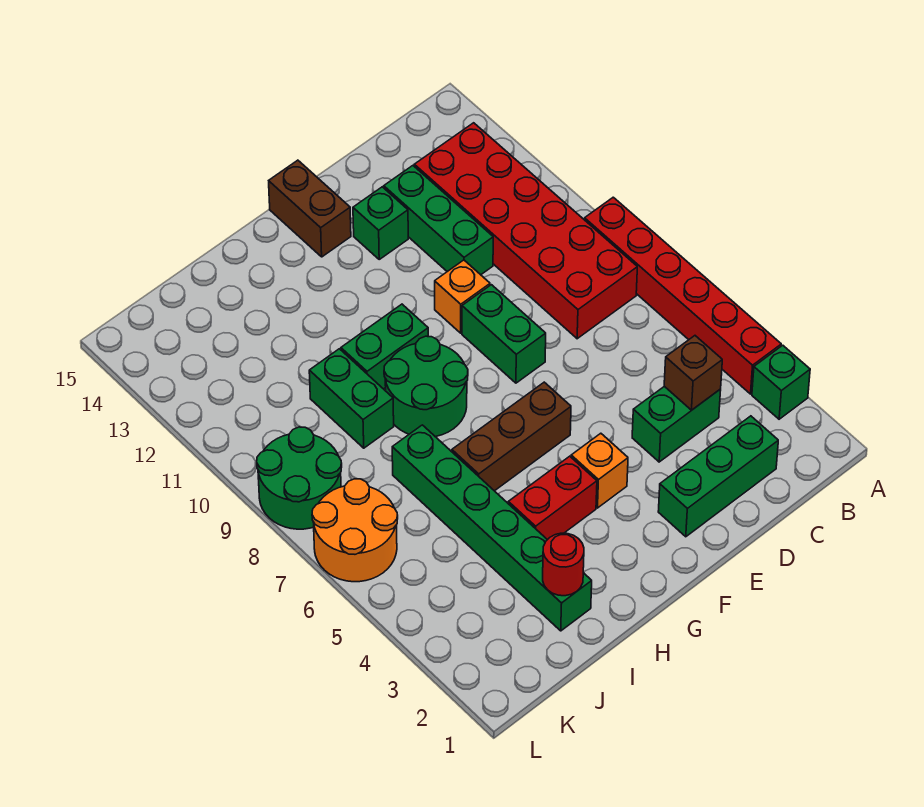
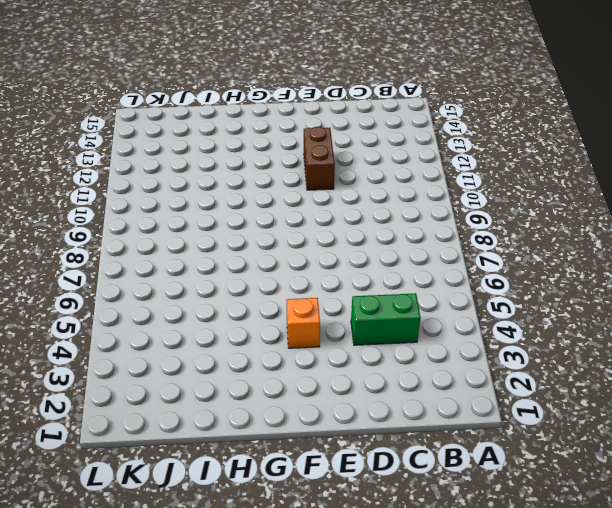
brown 1x2 brick [304,127,335,190] -> brown 1x2 brick moved to [269,160,351,257]
none -> green 1x1 brick [752,345,810,419]
none -> red 1x6 brick [585,197,781,394]
none -> red 2x6 brick [414,123,637,339]

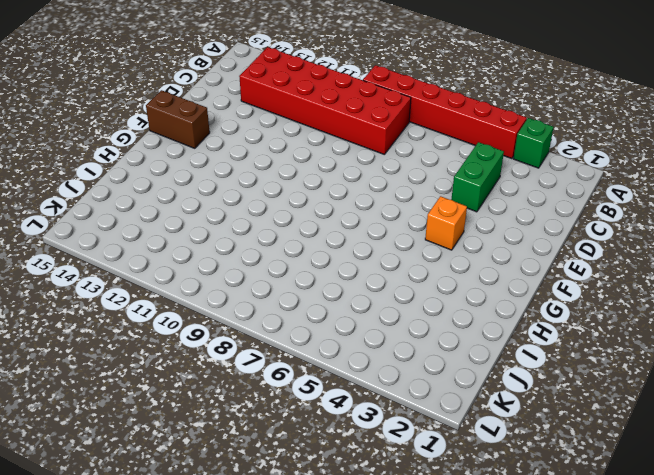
none -> green 1x3 brick [658,416,778,537]
none -> green 1x3 brick [384,166,493,275]
none -> green 1x2 brick [462,285,546,383]

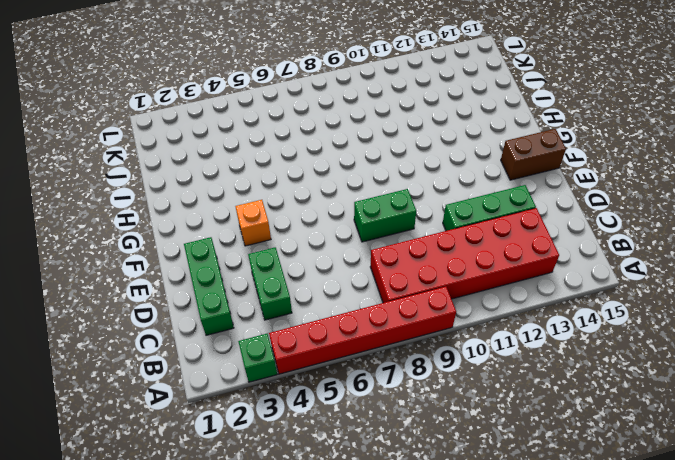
none -> orange 1x1 brick [435,260,490,333]
none -> green 1x1 brick [353,187,408,259]
none -> brown 1x3 brick [452,382,571,491]

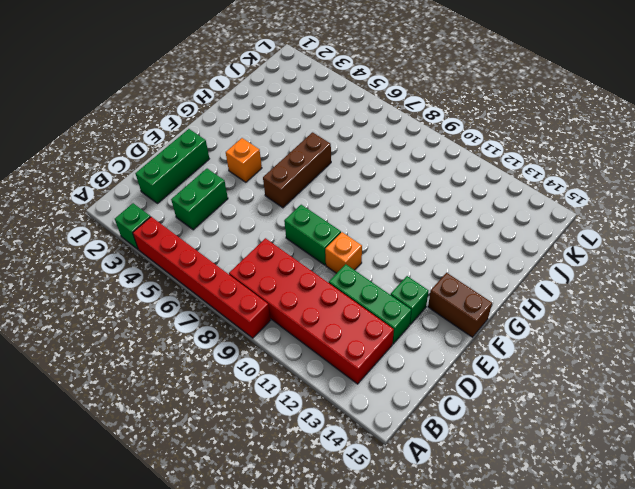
none -> red 1x2 brick [508,456,597,540]
none -> green 2x2 round brick [384,336,468,437]
none -> green 1x2 brick [341,304,428,389]

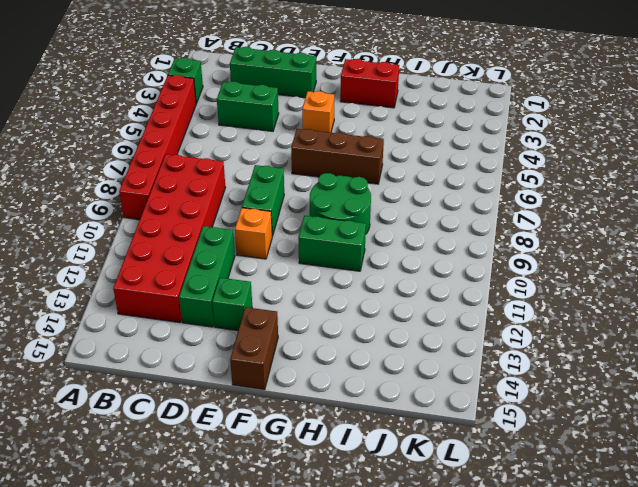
red 1x2 brick [340,59,399,108] -> red 1x2 brick moved to [508,456,597,540]
none -> green 1x6 brick [392,425,592,631]
none -> green 1x2 brick [309,349,394,448]
none -> orange 2x2 round brick [312,479,398,582]

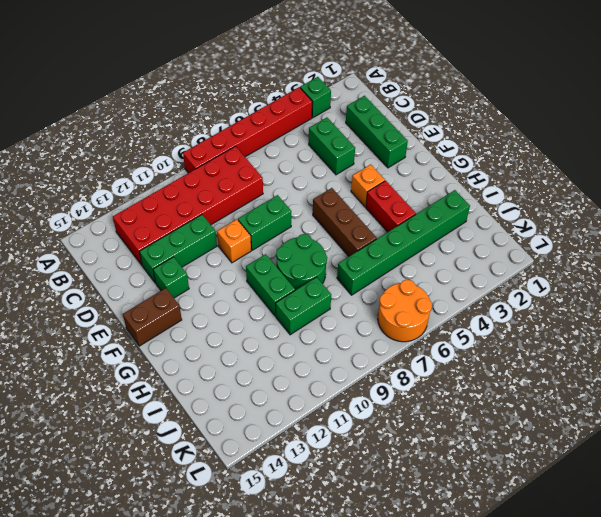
none -> green 2x2 round brick [257,427,342,529]
none -> brown 1x1 brick [664,336,722,410]
none -> red 1x1 round brick [543,533,584,596]

